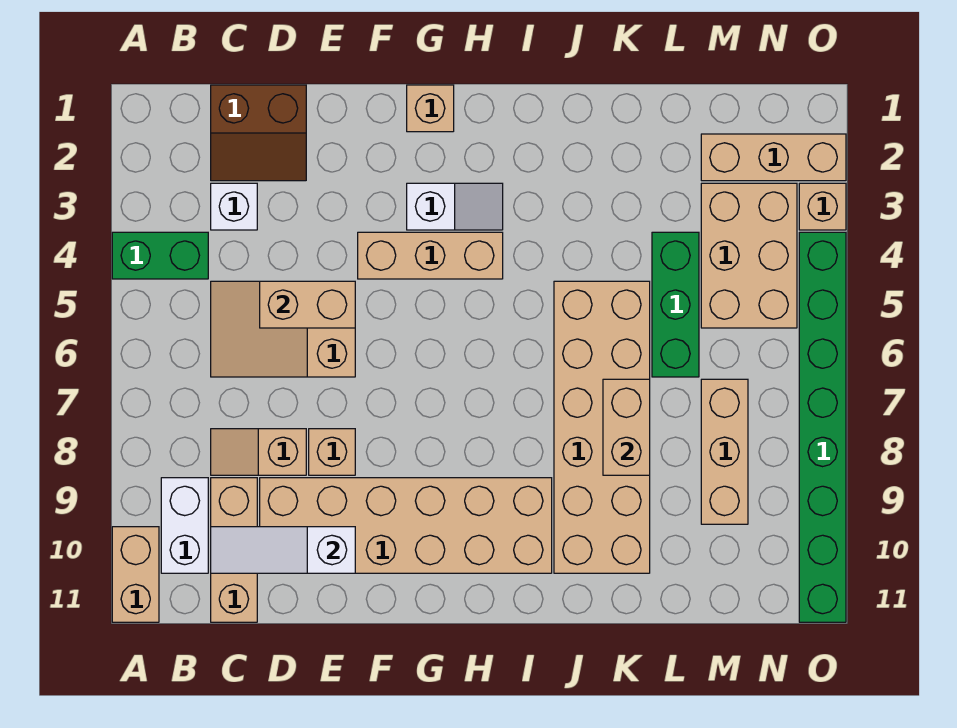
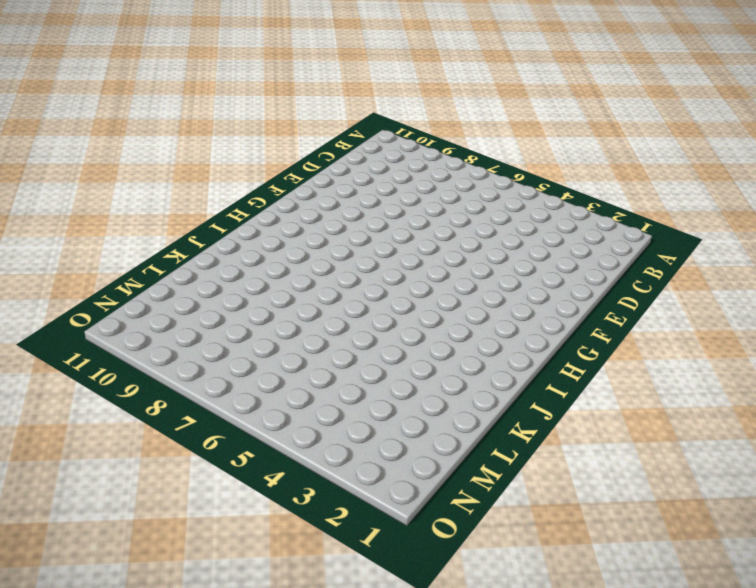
none -> green 1x2 brick [112,232,208,279]
none -> tan 1x2 brick [112,527,159,622]
none -> white 1x2 brick [161,478,208,573]

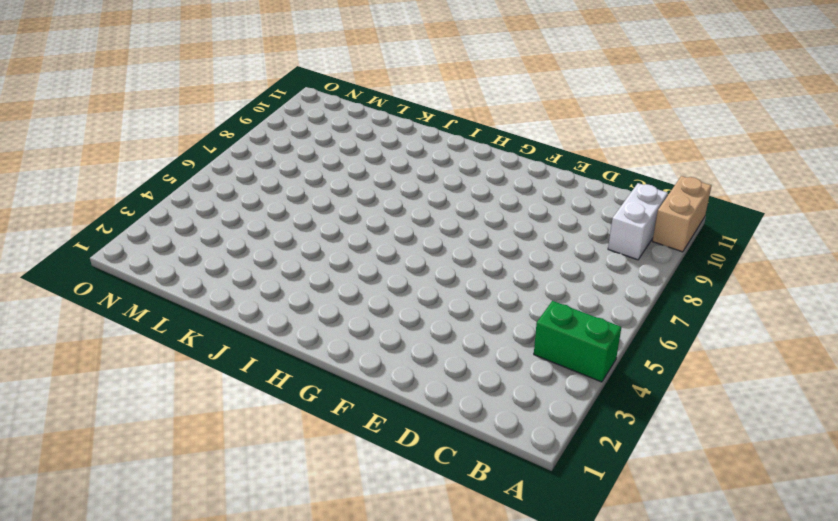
none -> brown 2x2 slope [211,85,306,181]
none -> white 1x1 brick [211,183,257,230]
none -> tan 2x3 slope [211,281,355,377]

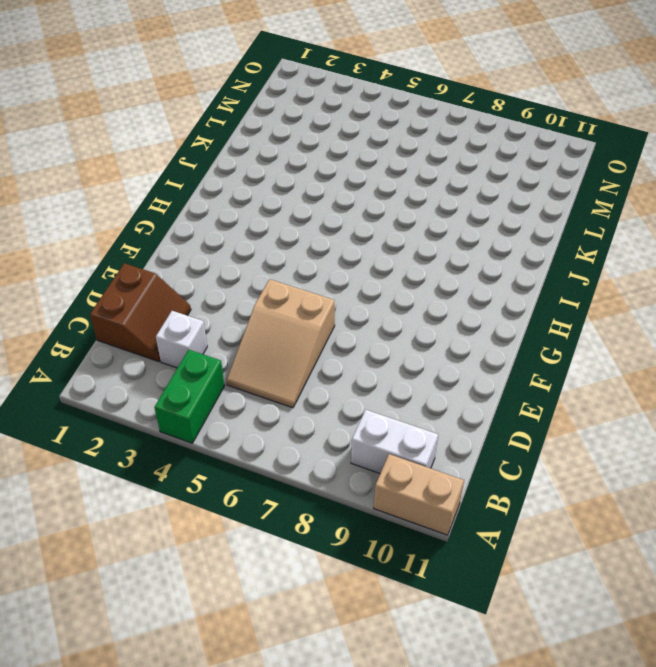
none -> tan 1x2 slope [211,429,306,475]
none -> tan 1x3 brick [211,478,257,622]
none -> tan 2x6 brick [260,478,552,573]

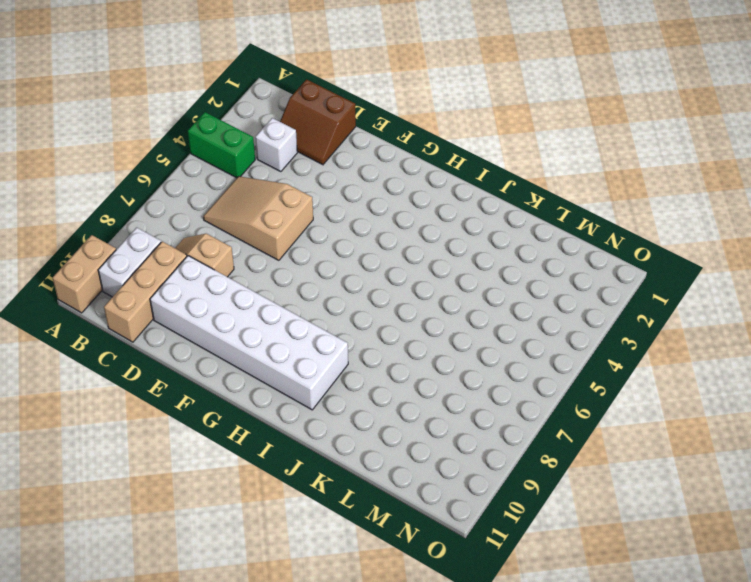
white 2x6 brick [150,256,348,410] -> tan 2x6 brick [260,478,552,573]
none -> tan 1x1 brick [309,429,355,475]
none -> tan 1x3 brick [358,232,503,279]
none -> tan 1x1 brick [407,85,454,132]

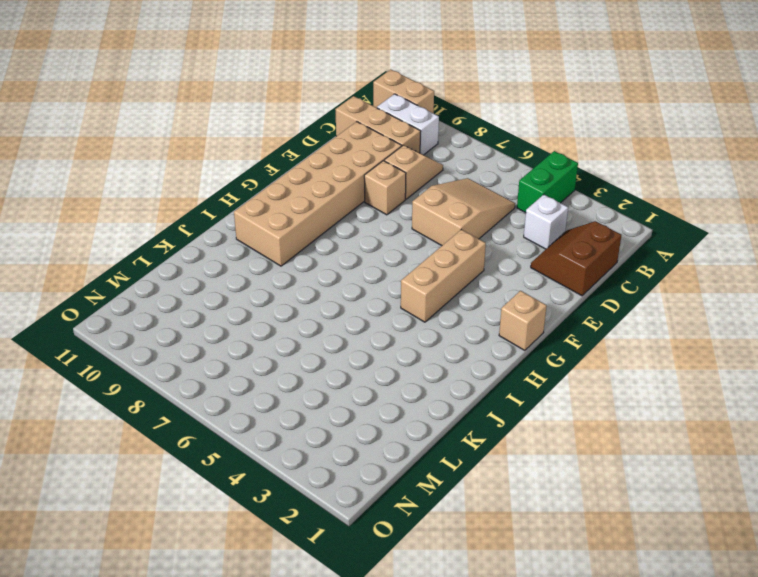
none -> white 1x2 slope [407,183,503,230]
none -> tan 2x6 brick [554,281,650,573]
none -> green 1x3 brick [652,232,699,377]

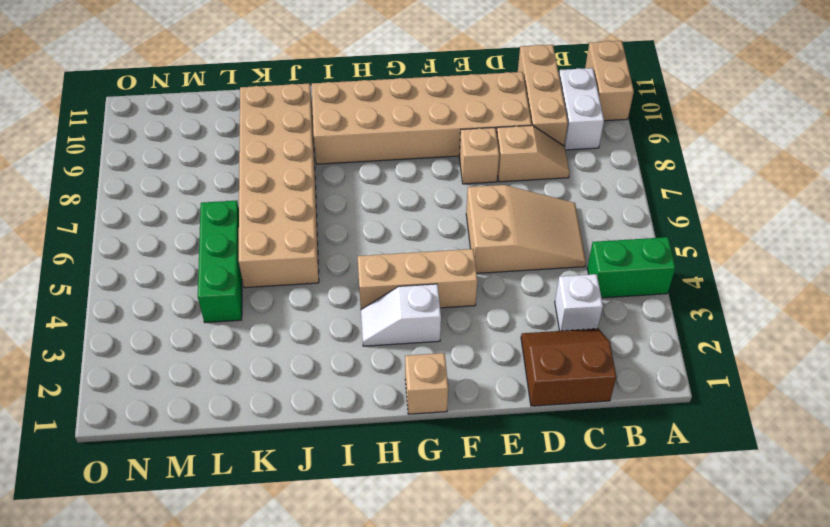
none -> tan 1x3 brick [701,134,846,181]
none -> tan 2x3 brick [701,183,797,328]
none -> tan 1x3 brick [701,379,748,524]

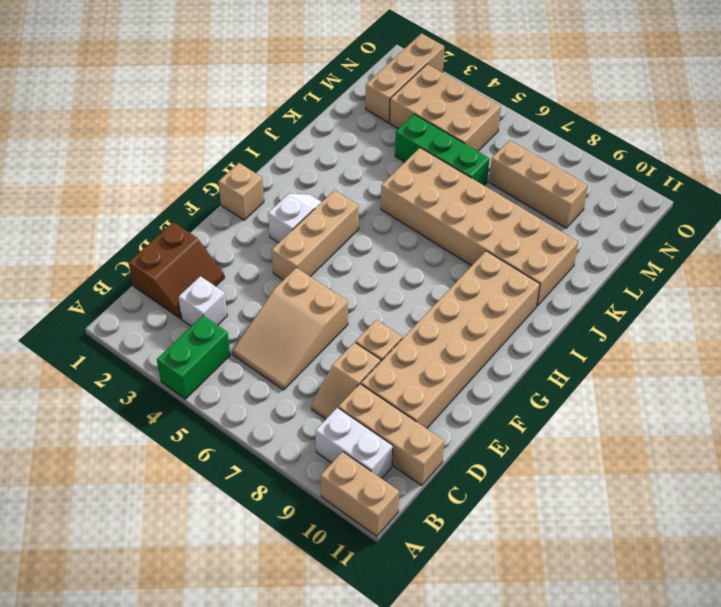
none -> tan 1x1 brick [799,183,846,230]
none -> green 1x8 brick [799,232,846,622]
none -> white 1x3 slope [211,527,355,573]

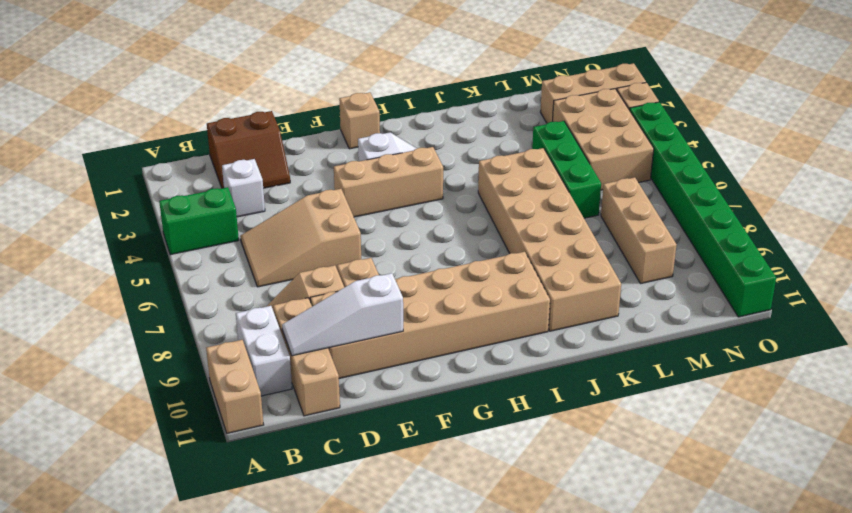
none -> tan 1x2 brick [260,281,355,328]
none -> tan 1x2 brick [603,379,650,475]

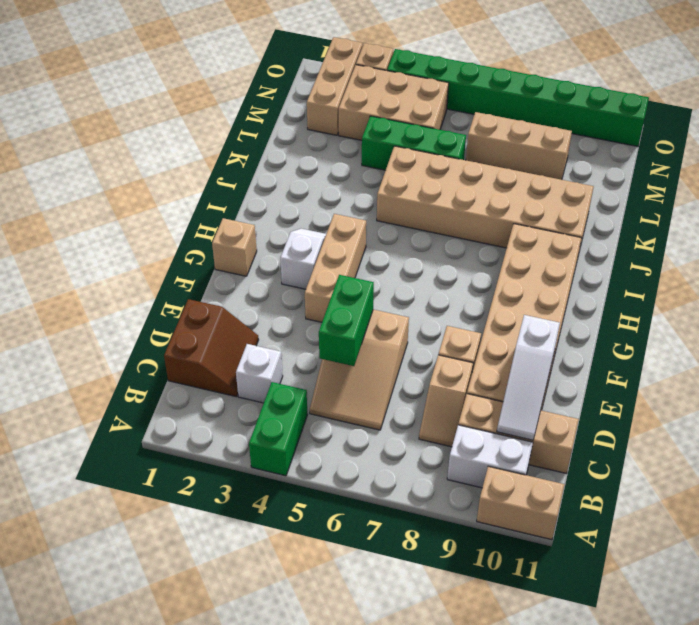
green 1x2 brick [319,275,374,366] -> tan 1x2 brick [260,281,355,328]
none -> tan 1x2 brick [603,379,650,475]

